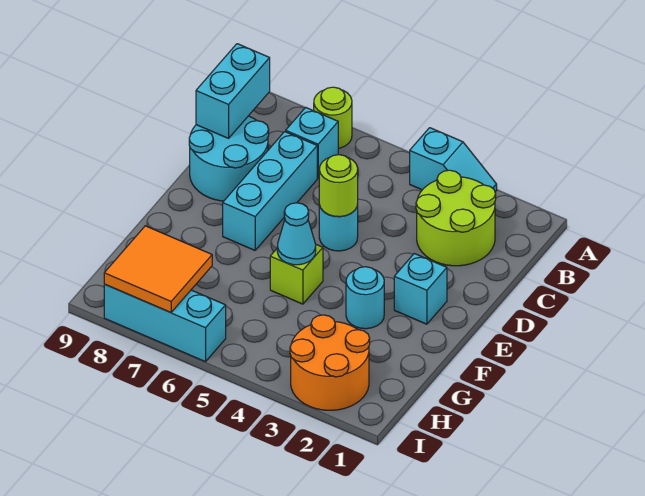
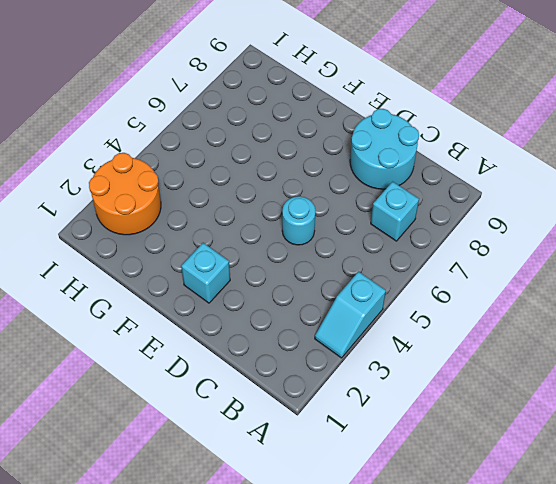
none -> lime 1x1 round brick [314,87,352,149]
none -> lime 2x2 round brick [416,170,496,266]
none -> cyan 1x3 brick [223,132,317,250]

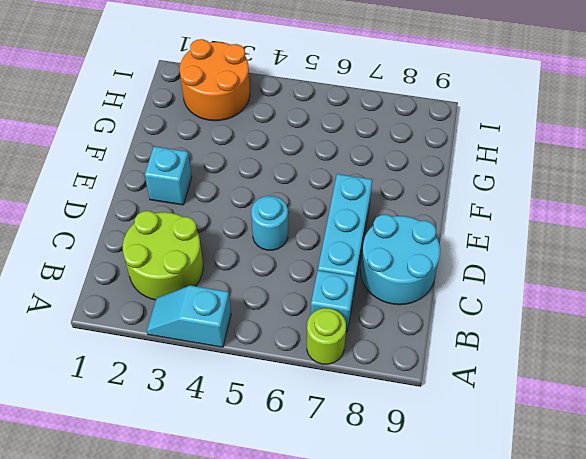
none -> cyan 1x1 round brick [346,267,384,329]
none -> lime 1x1 brick [270,245,323,304]
none -> cyan 1x3 brick [104,284,226,362]

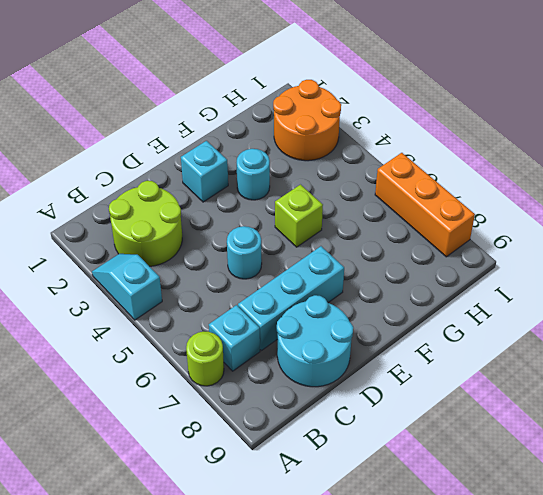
orange 1x3 brick [375,153,475,257] -> cyan 1x3 brick [104,284,226,362]
none -> cyan 1x2 brick [196,44,270,138]
none -> lime 1x1 round brick [319,155,358,217]
none -> cyan 1x1 cone [277,203,316,265]

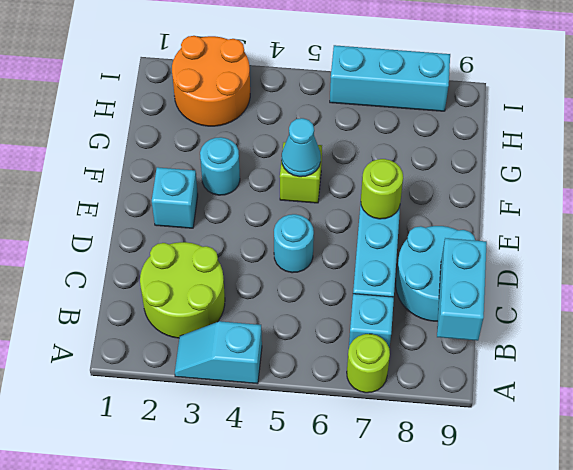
lime 1x1 round brick [361,159,403,219] -> lime 1x1 round brick moved to [319,155,358,217]
none -> orange 2x2 tile [104,226,212,313]

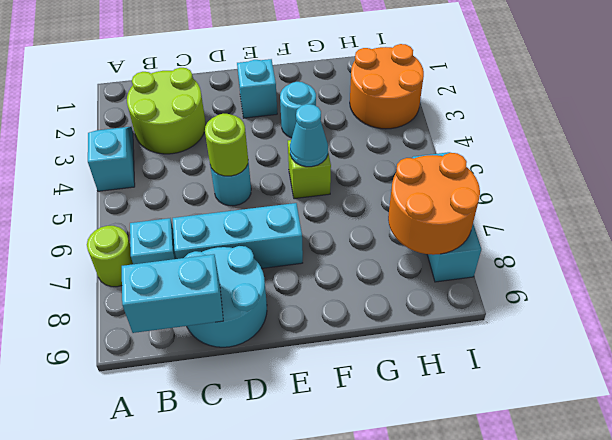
orange 2x2 round brick [388,153,480,255] -> orange 2x2 tile [104,226,212,313]

